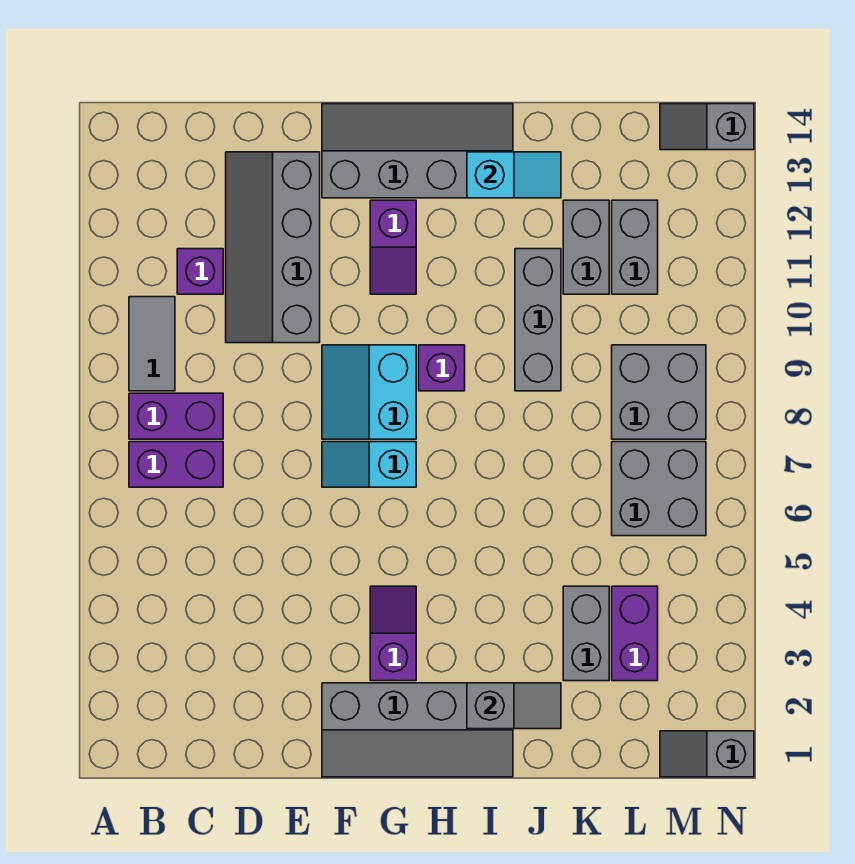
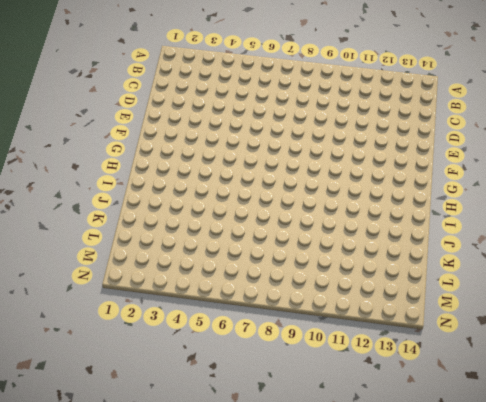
none -> purple 1x2 brick [129,442,223,487]
none -> purple 1x2 brick [129,393,223,439]
none -> grey 1x2 tile [129,297,175,391]

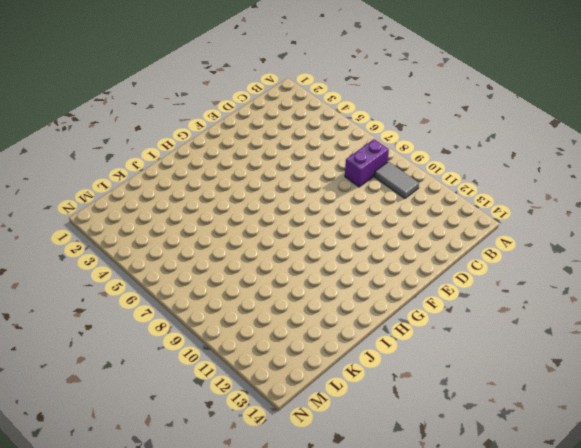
none -> purple 1x2 brick [129,442,223,487]
none -> purple 1x1 brick [177,249,223,294]
none -> grey 2x4 slope [226,152,320,343]

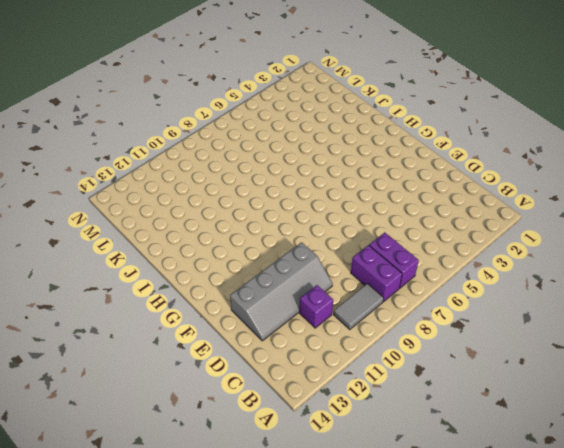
none -> grey 2x4 slope [322,683,513,777]
none -> cyan 1x2 slope [322,442,416,487]
none -> cyan 2x2 slope [322,345,416,439]

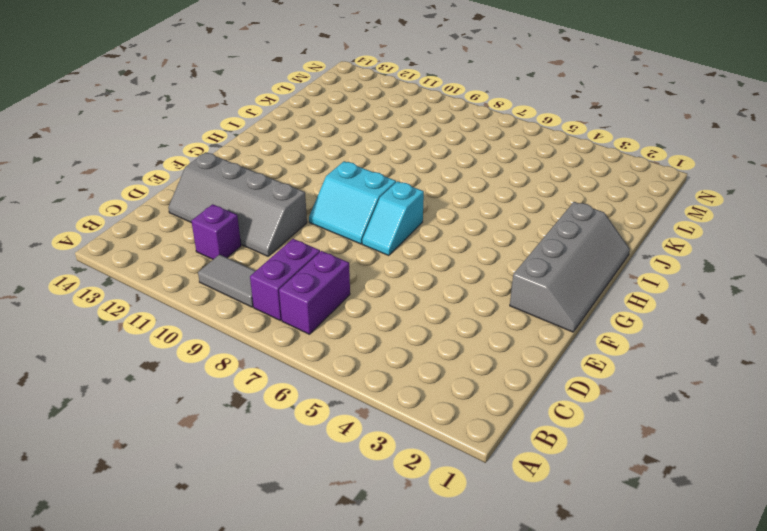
none -> grey 2x4 slope [322,104,513,198]
none -> purple 1x2 slope [370,586,416,681]
none -> purple 1x2 slope [370,200,416,294]

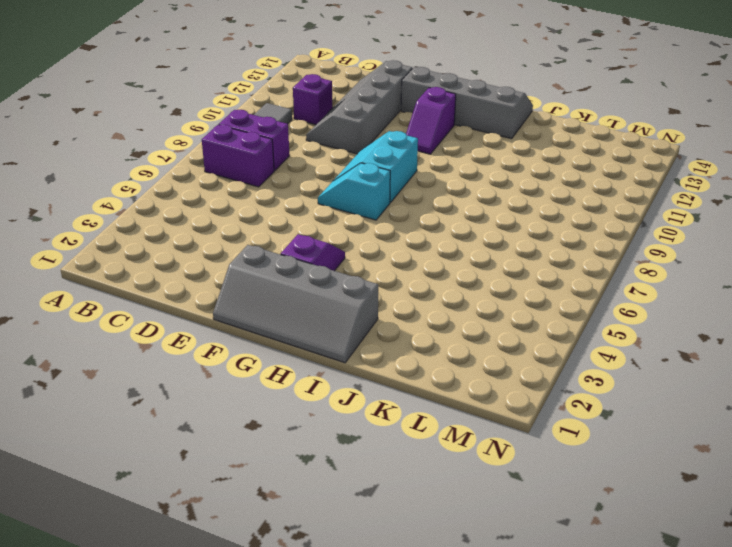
none -> purple 1x1 brick [419,345,465,391]
none -> grey 1x3 brick [515,249,561,391]
none -> grey 1x2 brick [563,586,609,681]

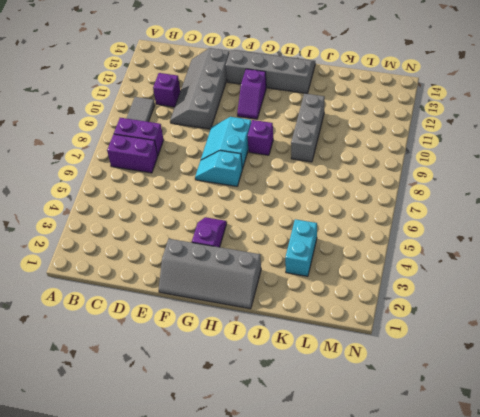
cyan 1x2 brick [285,219,317,276] -> grey 1x2 brick [563,586,609,681]
none -> grey 1x2 brick [563,200,609,294]
none -> purple 1x2 brick [612,586,658,681]
none -> grey 2x2 brick [612,442,706,536]

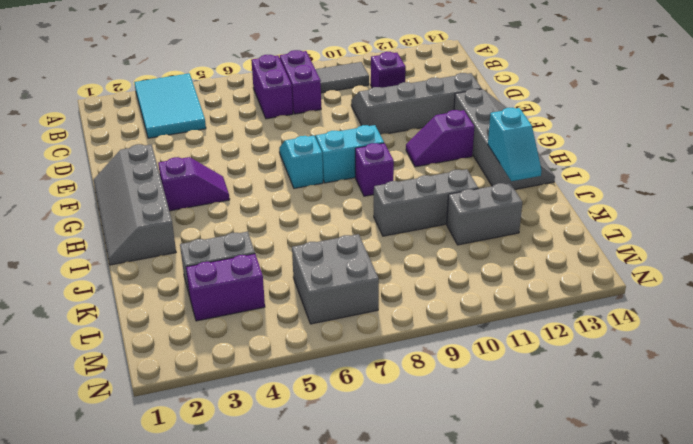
cyan 2x3 tile [134,73,206,138] -> none
none -> grey 2x2 brick [612,345,706,439]
none -> grey 1x2 brick [612,200,658,294]
none -> grey 1x2 slope [660,731,754,777]

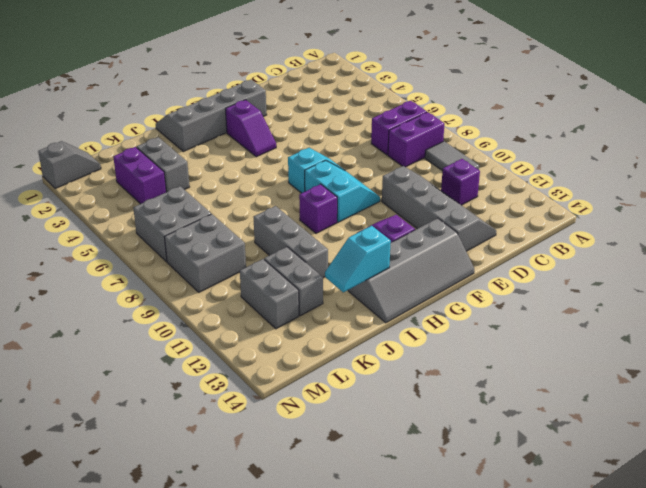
none -> grey 1x2 slope [660,104,754,150]
none -> grey 1x2 slope [467,683,561,729]

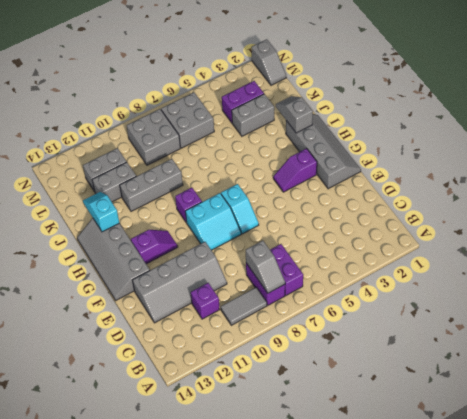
grey 1x2 slope [246,241,285,293] -> grey 1x2 slope moved to [660,104,754,150]

